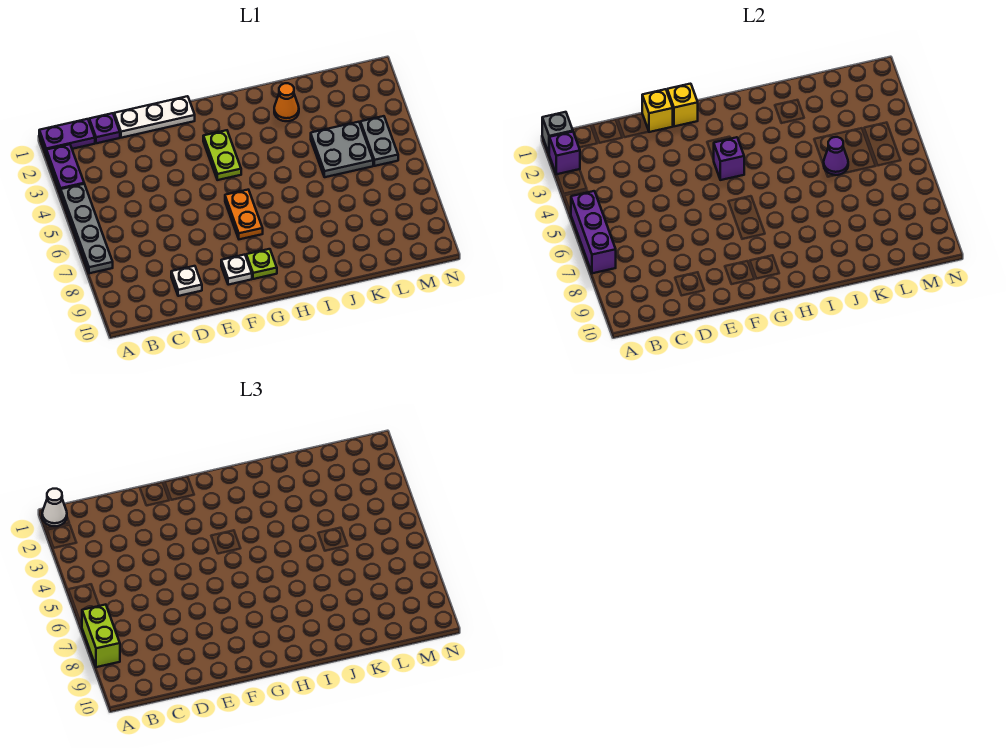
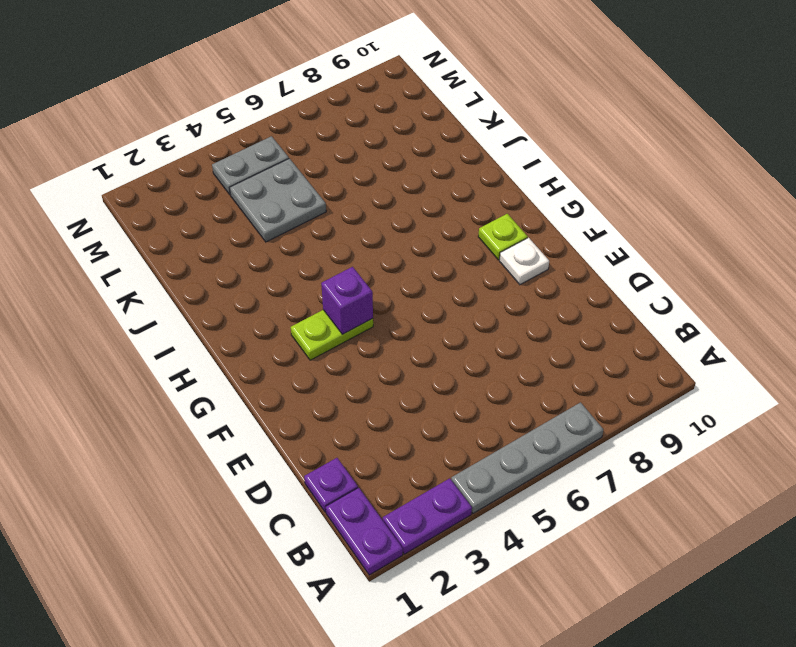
none -> white 1x3 plate [114,96,195,138]
none -> white 1x1 plate [171,266,202,296]
none -> orange 1x2 plate [225,190,263,239]

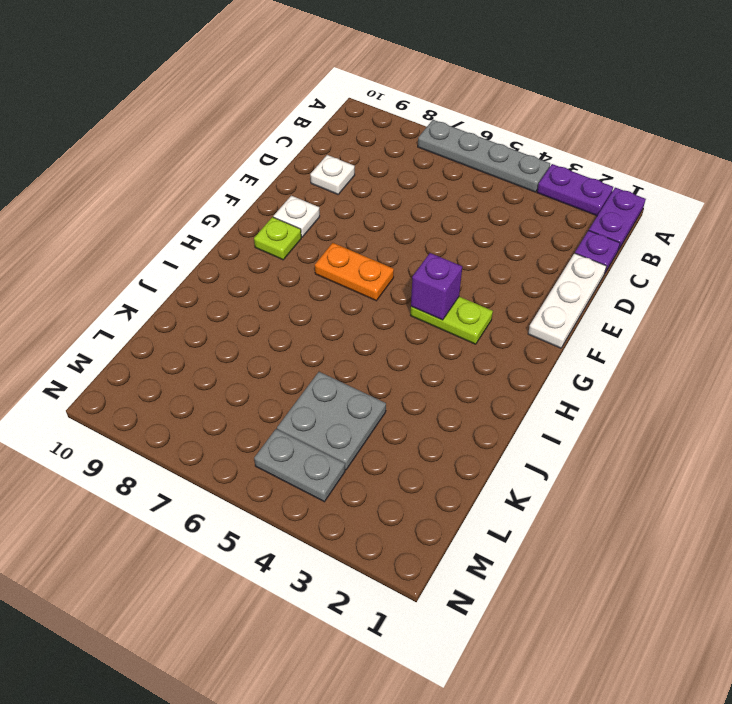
none -> orange 1x1 cone [274,83,299,121]
none -> grey 1x1 brick [542,112,573,153]
none -> purple 1x1 brick [549,132,580,175]

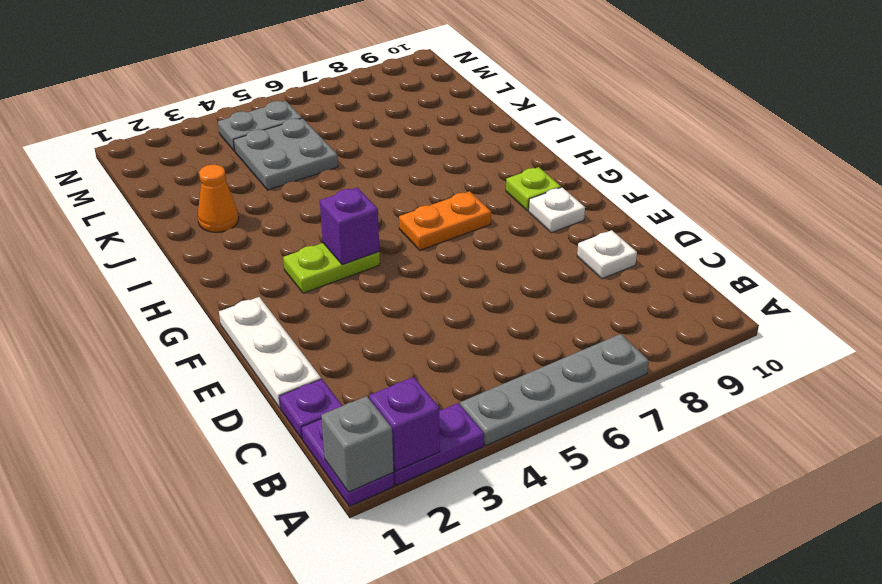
none -> purple 1x3 brick [571,191,616,273]
none -> yellow 1x1 brick [642,89,673,132]
none -> yellow 1x1 brick [667,84,698,126]

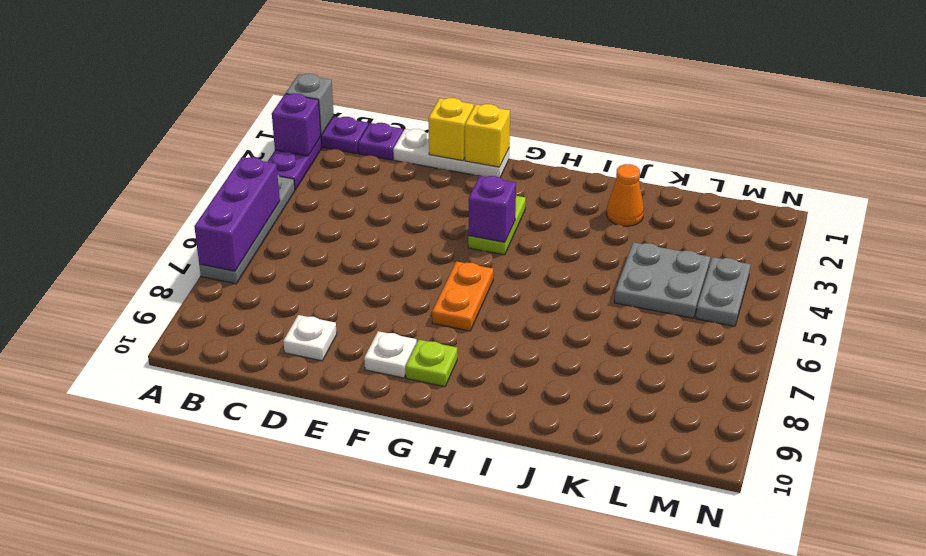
none -> purple 1x1 cone [824,137,848,175]
none -> white 1x1 cone [42,489,67,526]
none -> lime 1x2 brick [82,605,120,667]

